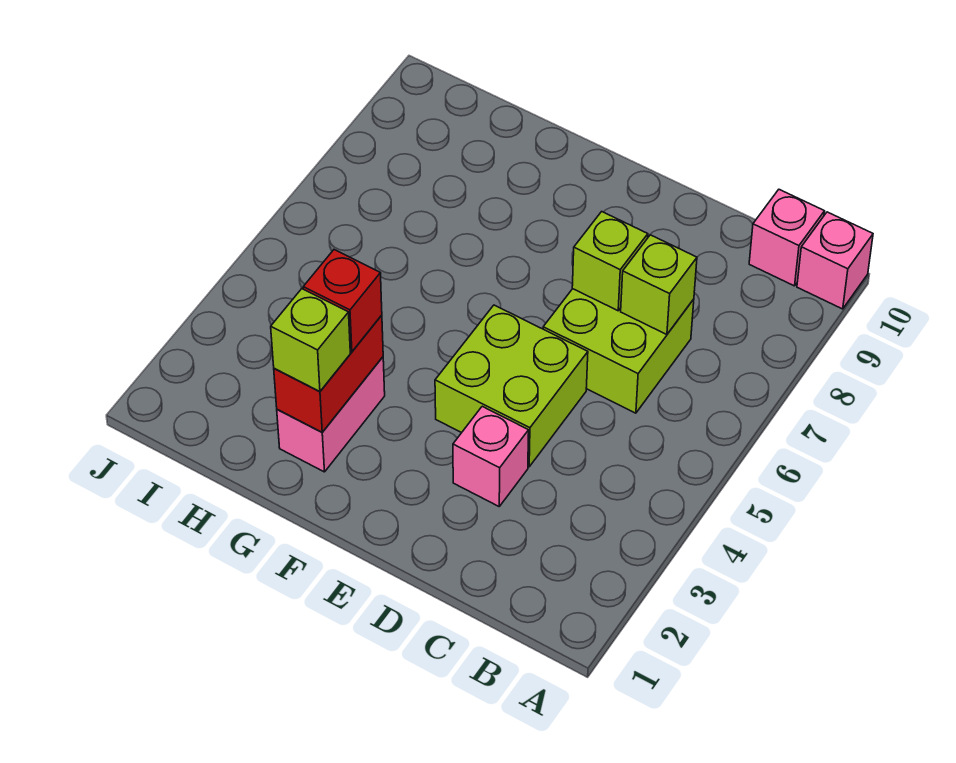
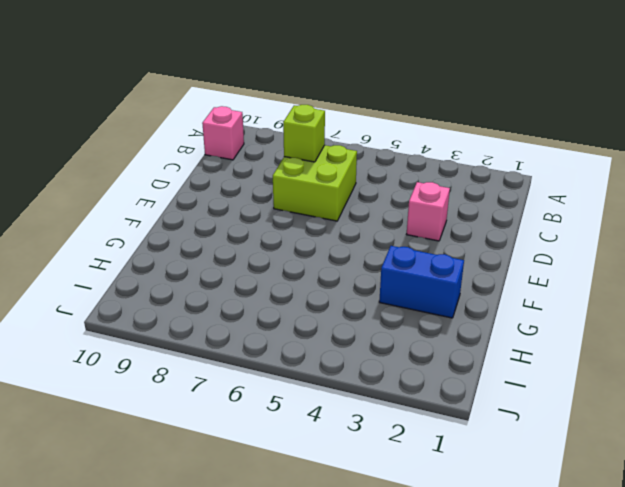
blue 1x2 brick [379,246,464,318] -> pink 1x2 brick [277,357,385,472]
none -> pink 1x1 brick [797,212,873,309]
none -> lime 2x2 brick [435,305,588,467]

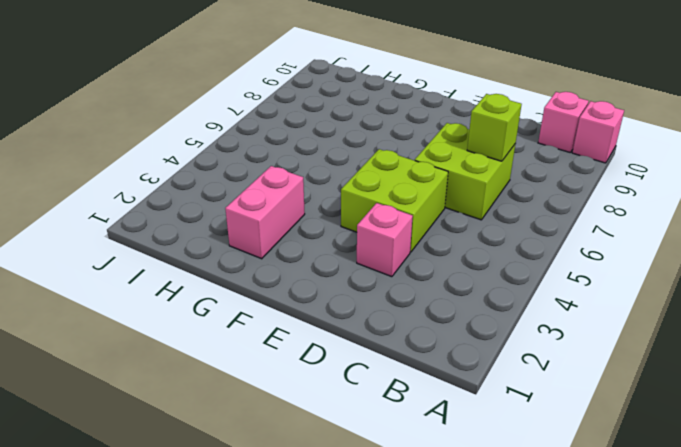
none -> lime 1x1 brick [572,212,648,311]
none -> red 1x2 brick [274,315,383,432]

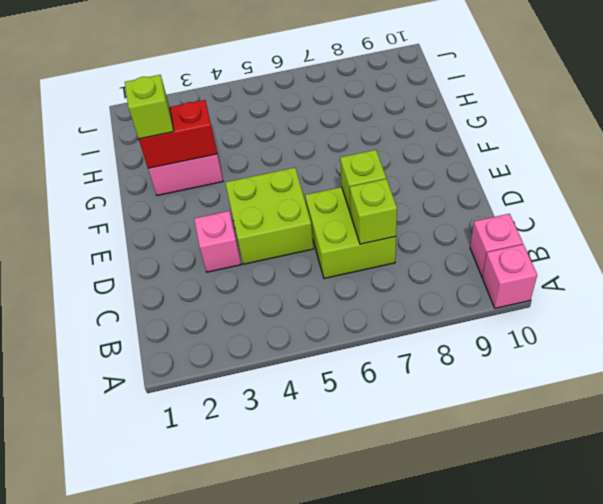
none -> red 1x1 brick [303,250,382,352]

